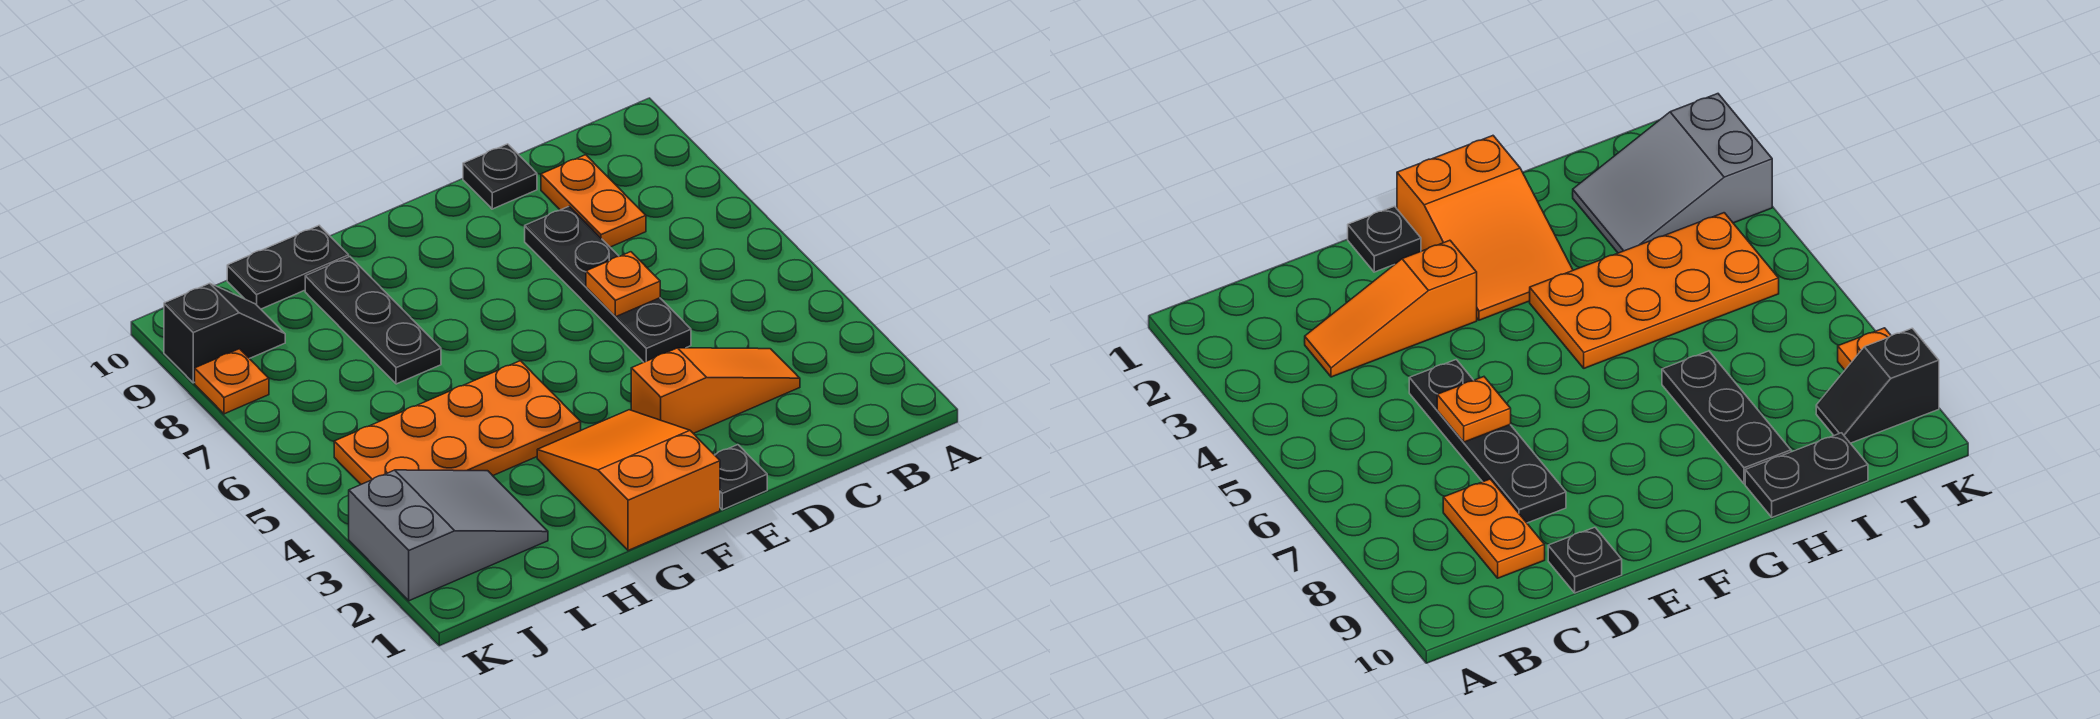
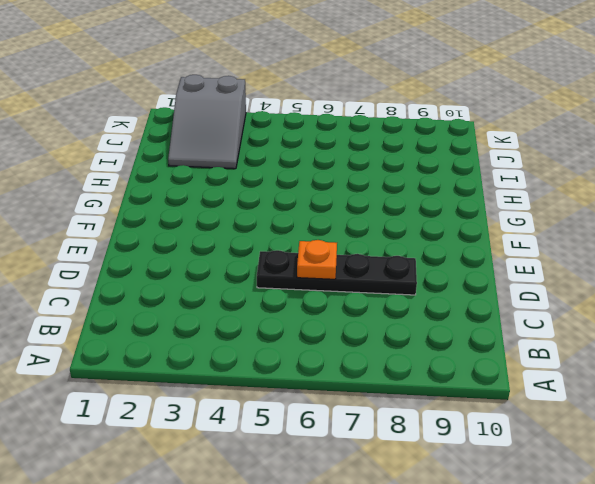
none -> orange 1x3 slope [631,348,800,433]
none -> orange 1x2 plate [541,155,646,247]
none -> black 1x1 plate [463,144,537,209]

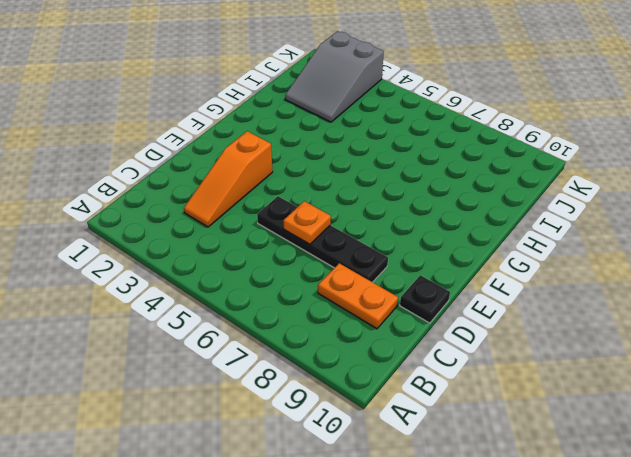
none -> black 1x1 plate [715,445,767,510]
none -> orange 2x3 slope [537,410,720,550]
none -> orange 2x4 plate [334,361,581,484]

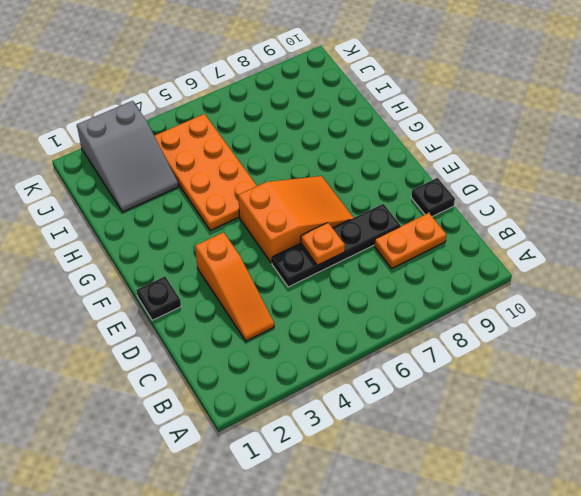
orange 2x3 slope [238,176,354,263] -> orange 2x3 slope moved to [537,410,720,550]
none -> black 1x3 plate [305,257,441,384]
none -> black 1x2 plate [227,225,349,309]
none -> black 1x2 slope [164,283,285,383]

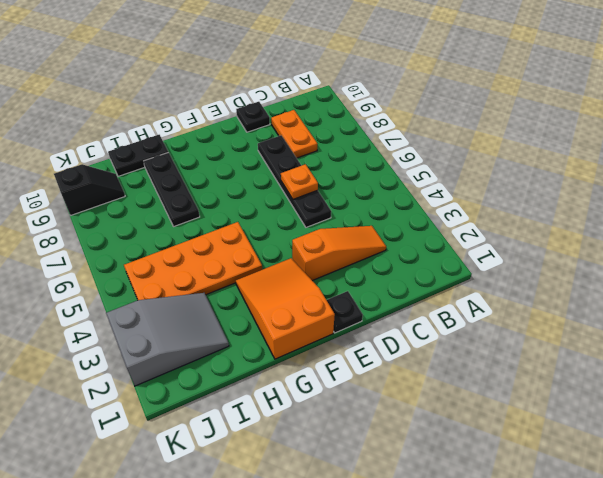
none -> orange 1x1 plate [195,349,269,414]

